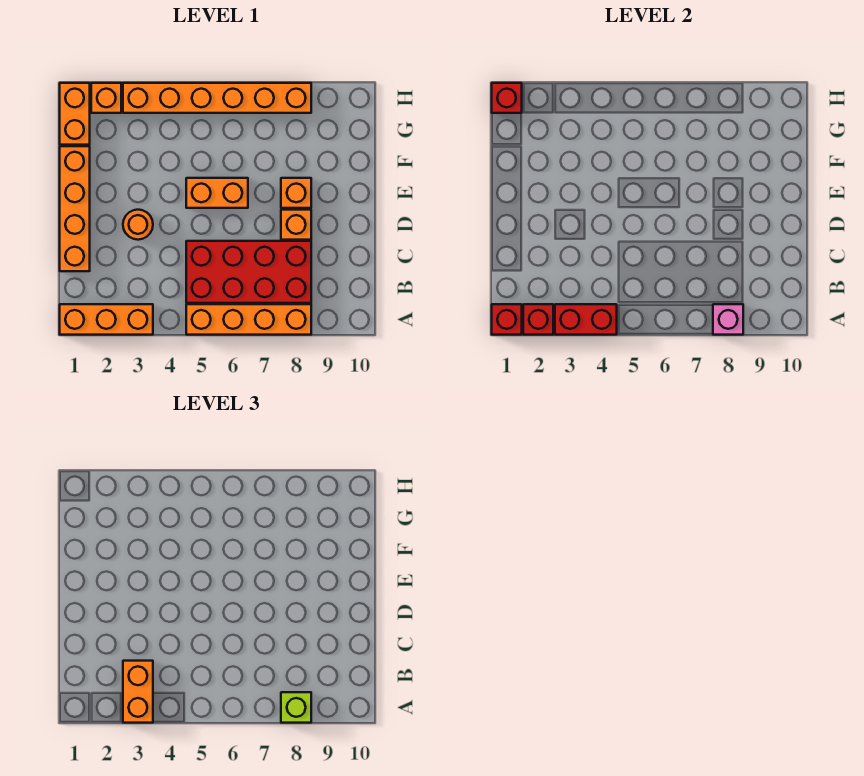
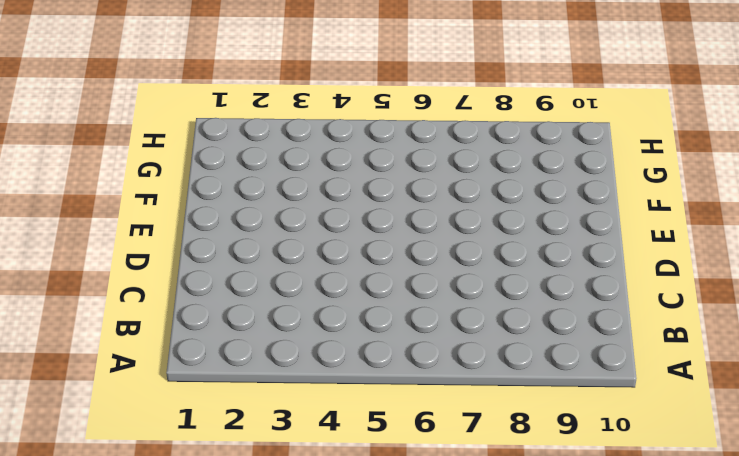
none -> orange 1x3 brick [60,304,153,335]
none -> orange 1x4 brick [186,304,311,335]
none -> red 2x4 brick [186,241,311,303]

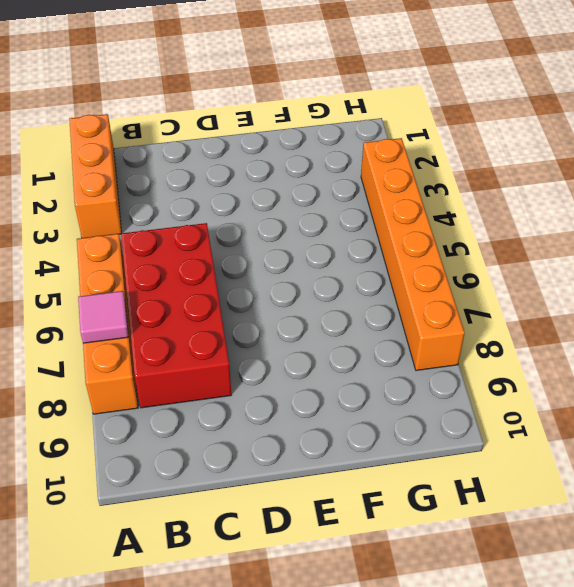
pink 1x1 tile [78,291,128,343] -> none
none -> orange 1x4 brick [60,146,90,271]
none -> orange 1x1 round brick [123,210,153,240]
none -> orange 1x1 brick [281,210,311,240]

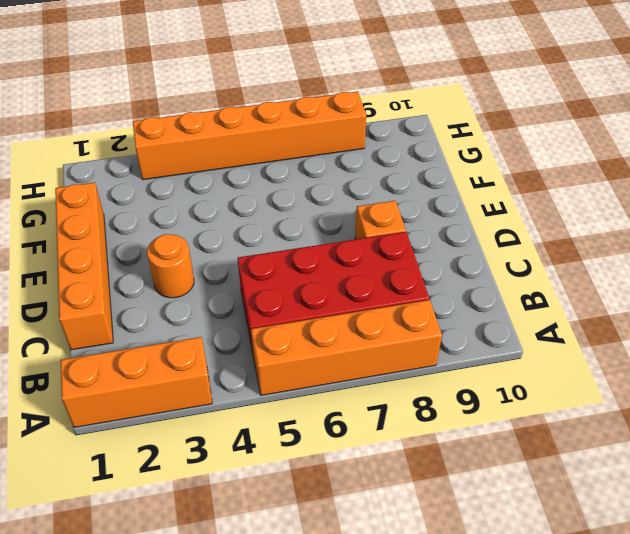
none -> orange 1x2 brick [186,178,248,208]
none -> orange 1x1 brick [281,178,311,208]
none -> orange 1x2 brick [60,83,90,145]

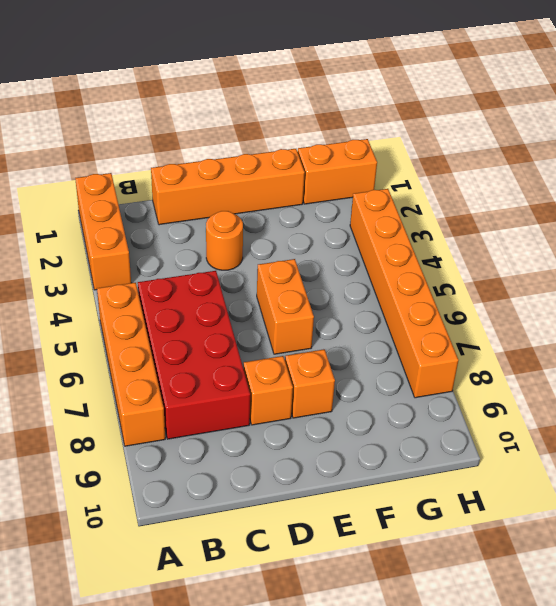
none -> orange 1x1 brick [91,83,121,113]
none -> red 1x1 brick [492,304,522,335]
none -> red 1x1 brick [523,304,553,335]

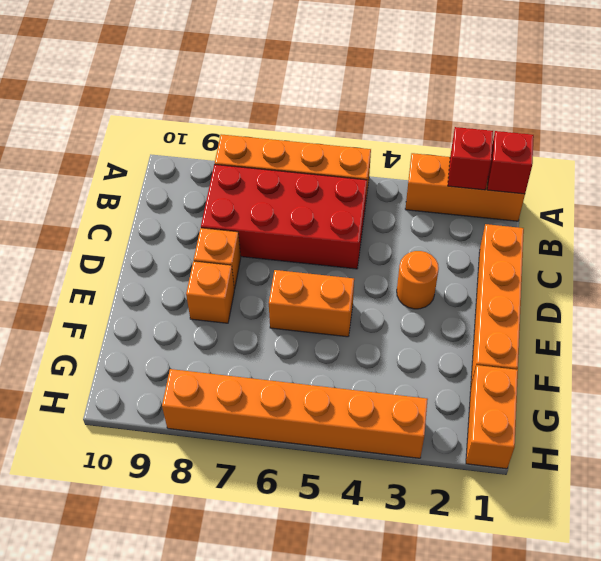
none -> orange 1x1 brick [91,83,121,113]
none -> red 1x2 brick [555,304,617,335]
none -> pink 1x1 brick [713,304,743,335]

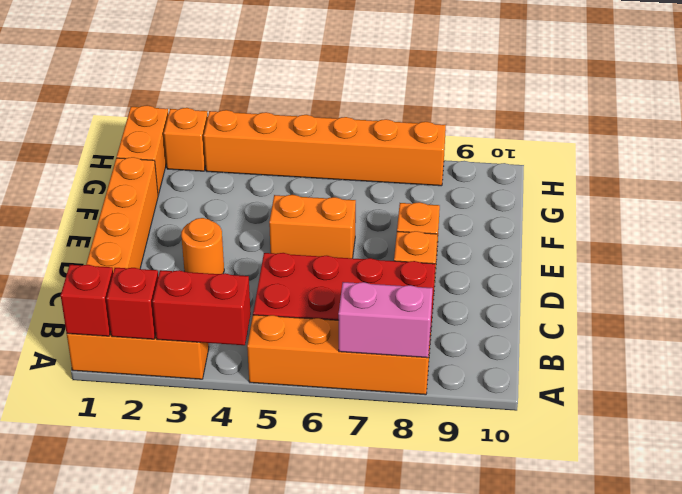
pink 1x2 brick [338,282,433,358] -> pink 1x1 brick [713,304,743,335]
none -> red 1x1 brick [492,83,522,113]
none -> orange 1x2 brick [123,661,153,723]
none -> lime 1x1 brick [281,692,311,723]

